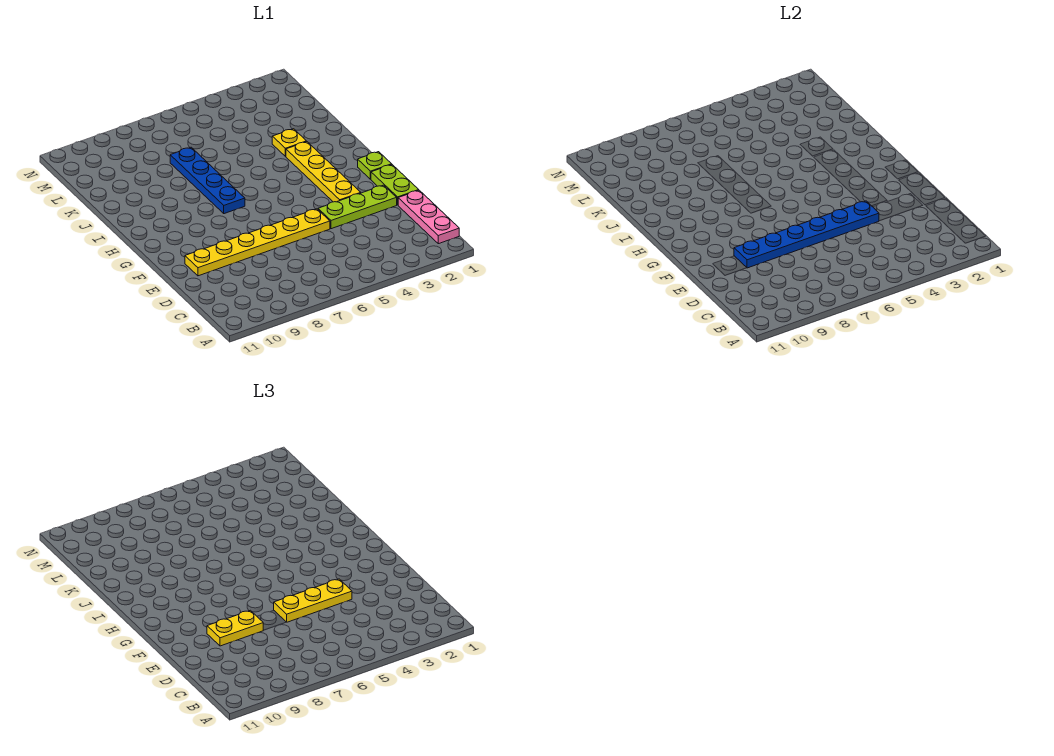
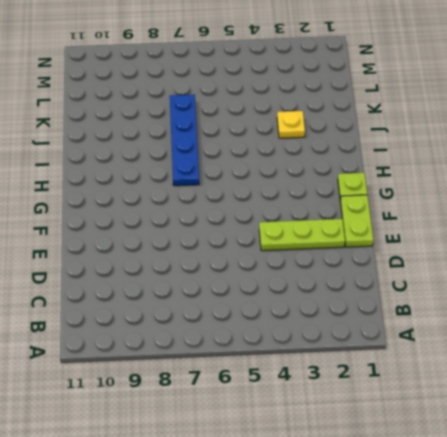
none -> pink 1x3 plate [398,190,459,244]
none -> yellow 1x6 plate [185,209,330,276]

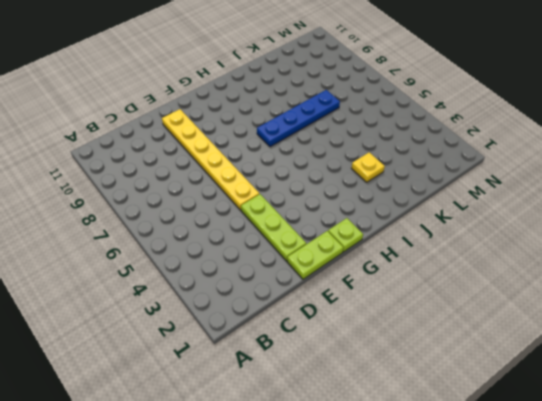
none -> pink 1x3 plate [398,190,459,244]
none -> yellow 1x4 plate [286,142,361,202]

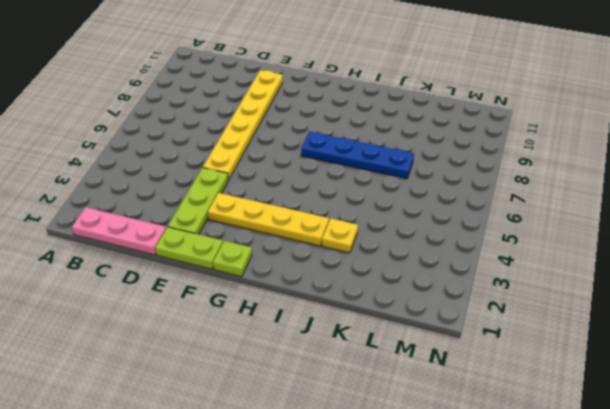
none -> blue 1x6 plate [734,201,879,268]
none -> yellow 1x3 plate [274,579,352,622]

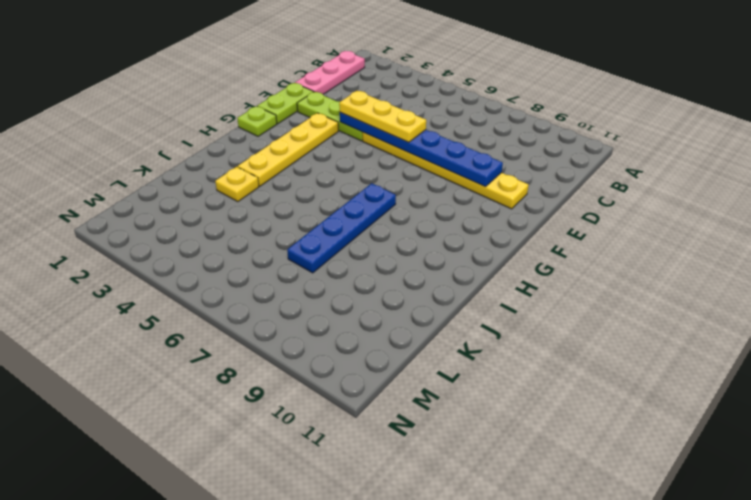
none -> yellow 1x2 plate [207,610,263,646]

